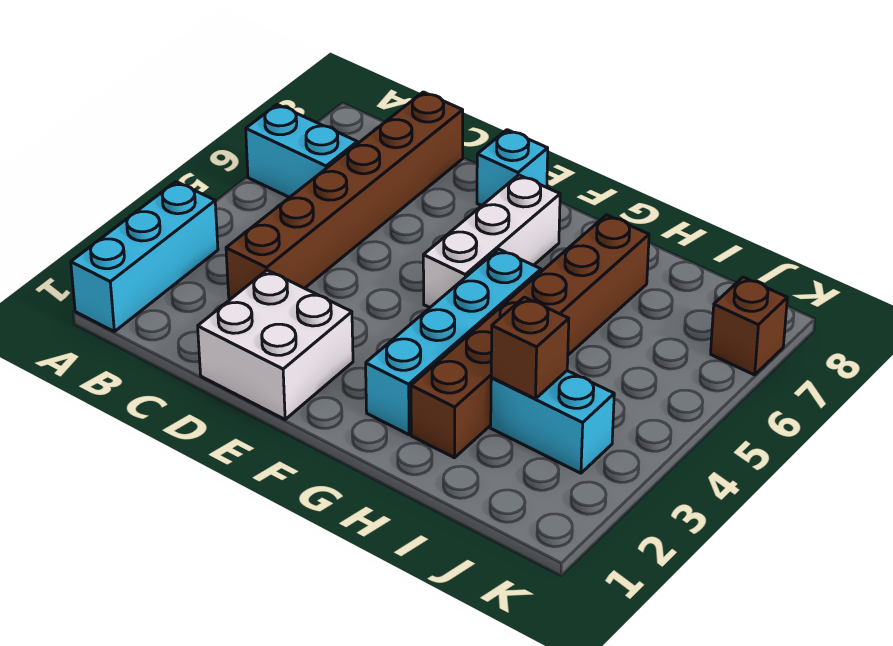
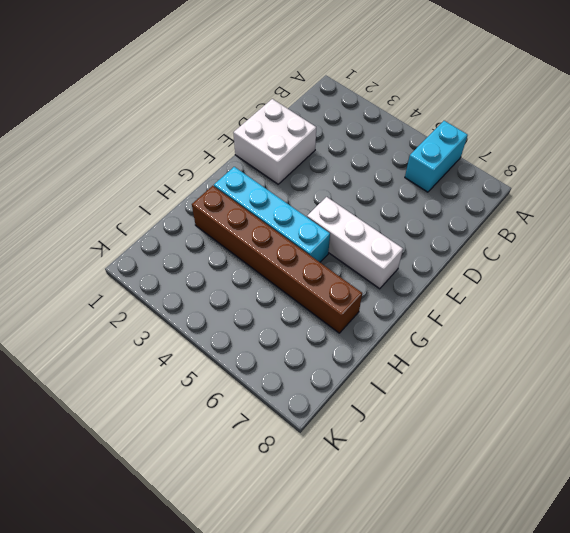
none -> cyan 1x3 brick [71,182,218,332]
none -> brown 1x6 brick [226,92,463,299]

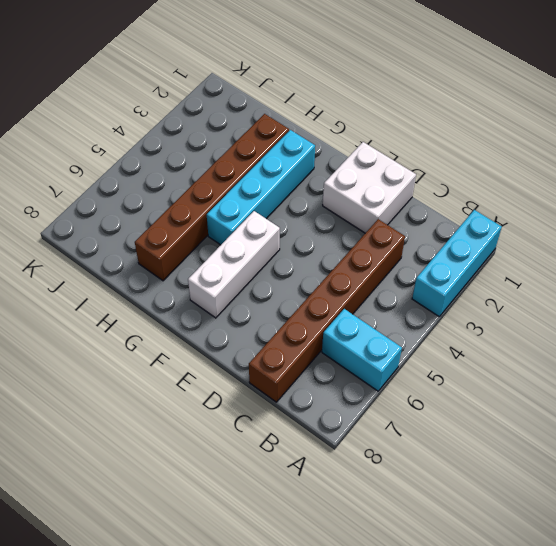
none -> cyan 1x1 brick [477,130,548,206]
none -> cyan 1x2 brick [491,371,614,473]

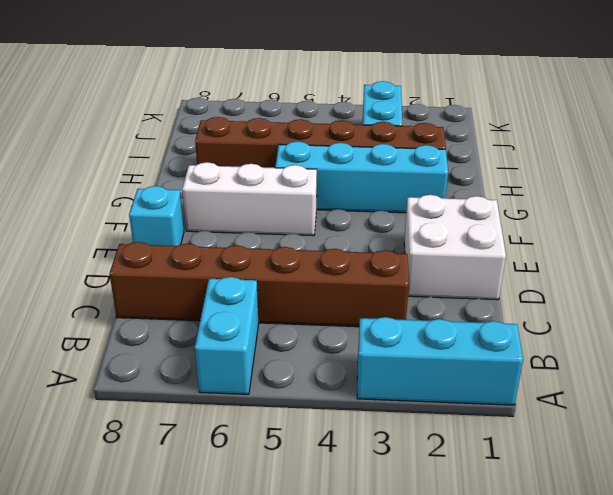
none -> brown 1x1 brick [711,277,787,375]
none -> brown 1x1 brick [491,297,569,399]

